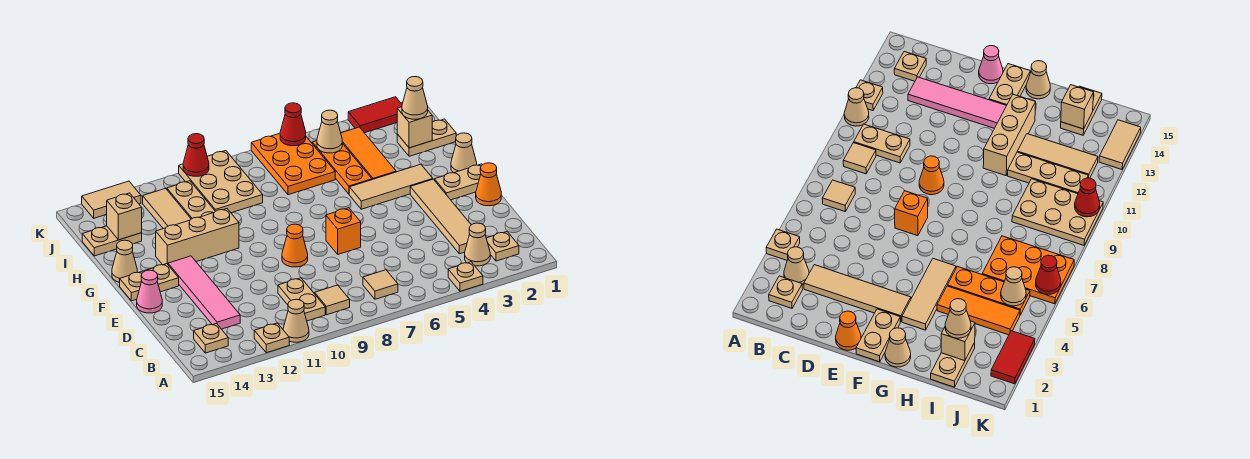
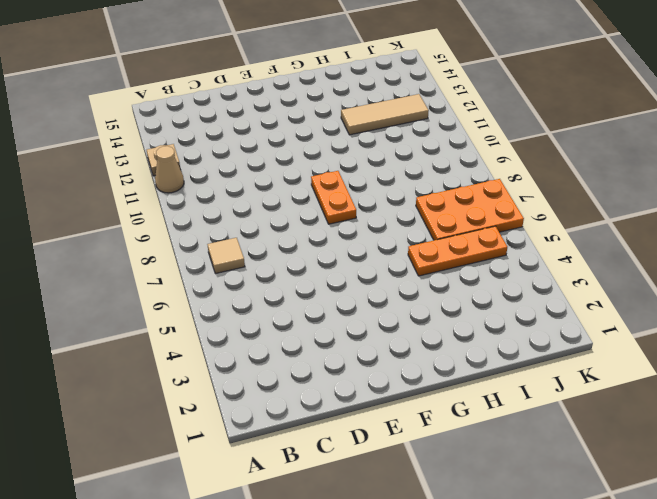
orange 1x2 plate [311,171,356,224] -> none
none -> tan 1x1 plate [448,262,483,291]
none -> tan 1x1 plate [486,232,519,261]
none -> tan 1x1 cone [465,223,490,266]
none -> tan 1x1 tile [315,285,350,315]

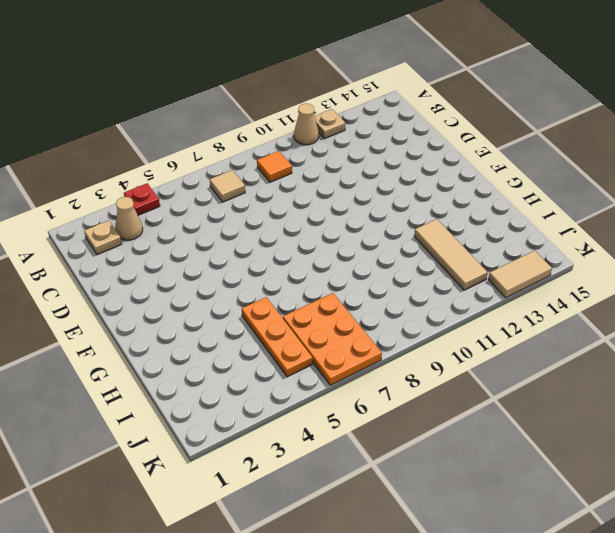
red 1x1 plate [124,183,160,215] -> tan 1x1 plate [448,262,483,291]
orange 1x1 tile [257,151,292,182] -> tan 1x1 tile [315,285,350,315]
none -> tan 1x2 plate [278,278,325,321]
none -> tan 1x1 plate [194,324,228,353]
none -> tan 1x4 tile [410,179,471,254]
none -> pink 1x4 tile [168,256,240,329]

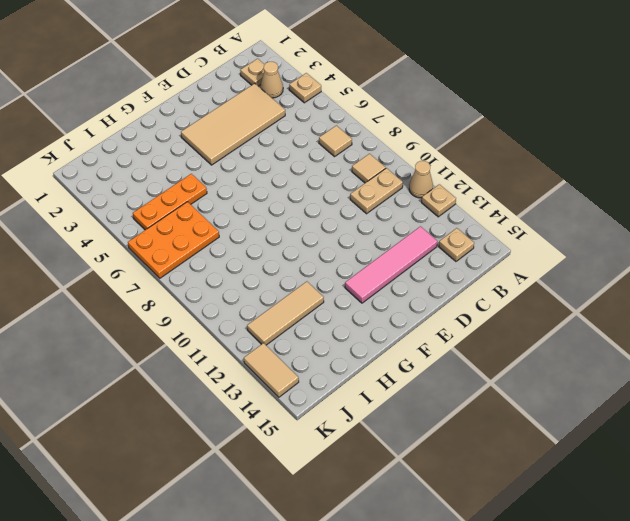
tan 2x4 tile [181,83,285,165] -> tan 1x4 tile [410,179,471,254]
none -> orange 1x1 cone [476,163,501,206]
none -> orange 1x1 brick [326,208,361,254]
none -> orange 1x1 cone [282,224,308,267]
none -> pink 1x1 cone [137,270,162,313]

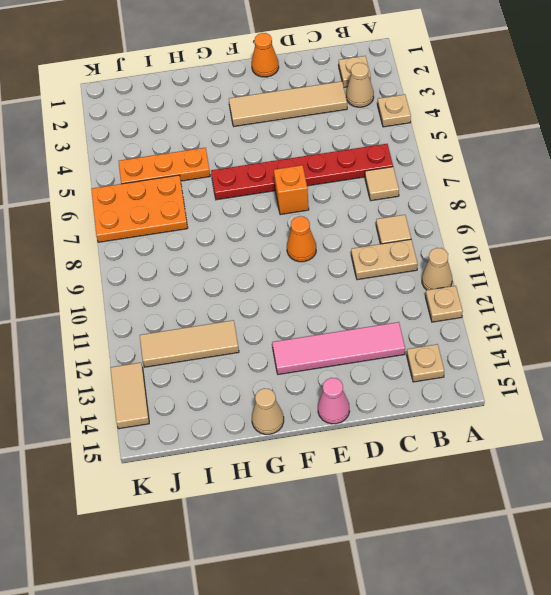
red 1x6 plate [211,144,393,200] -> none
none -> tan 1x2 plate [435,164,482,200]
none -> tan 1x2 plate [120,264,179,301]
none -> tan 1x1 cone [451,133,477,173]
none -> tan 1x3 tile [349,164,433,209]

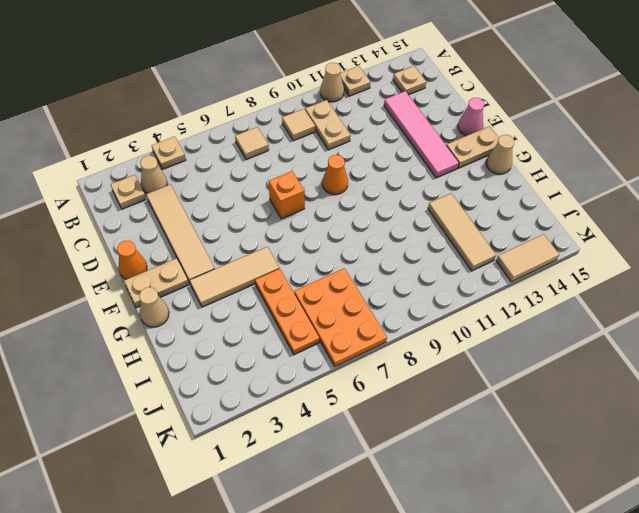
none -> tan 1x3 brick [156,209,239,265]
none -> orange 1x3 tile [341,127,396,180]
none -> tan 1x3 plate [167,181,215,219]
none -> tan 1x2 plate [397,119,456,156]

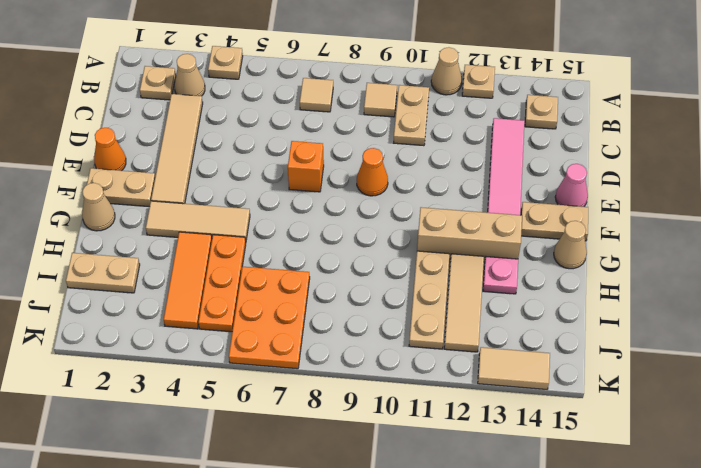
pink 1x1 plate [483,257,518,294] -> none
none -> tan 2x3 plate [179,151,263,213]
none -> tan 1x2 plate [82,226,142,256]
none -> red 1x2 tile [348,97,402,133]
none -> tan 1x1 brick [397,107,432,148]

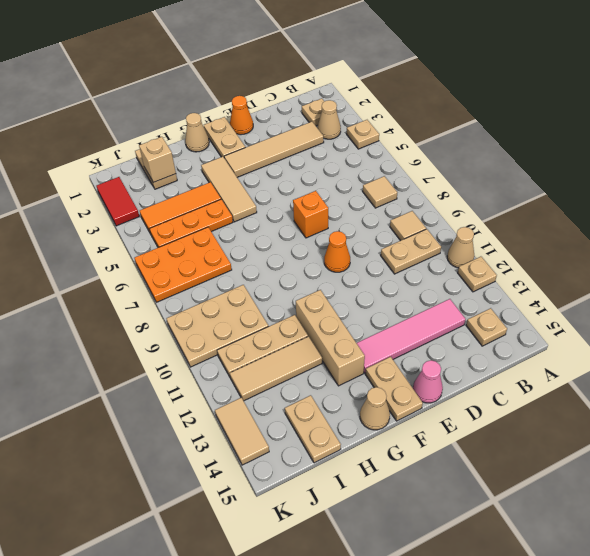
none -> tan 1x1 brick [106,193,142,240]
none -> tan 1x1 cone [317,110,342,153]
none -> red 1x1 cone [280,103,306,146]
none -> red 1x1 cone [183,134,209,176]

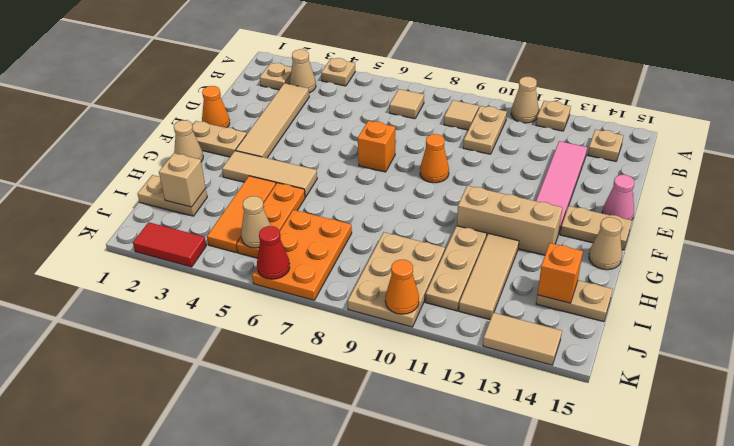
orange 1x1 brick [537,243,583,303] -> tan 1x1 brick [106,193,142,240]
orange 1x1 cone [385,260,419,314] -> red 1x1 cone [183,134,209,176]
none -> tan 1x1 cone [402,77,428,119]

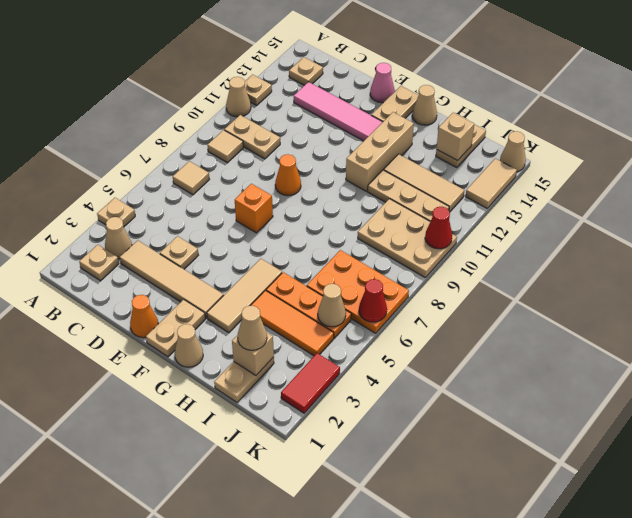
tan 1x1 plate [160,236,198,269] -> none
tan 1x1 cone [500,131,526,172] -> none

